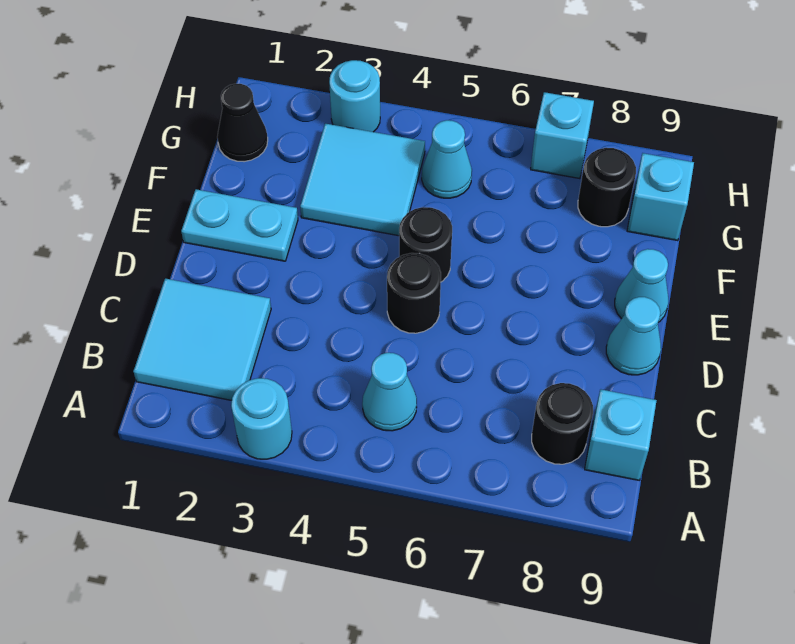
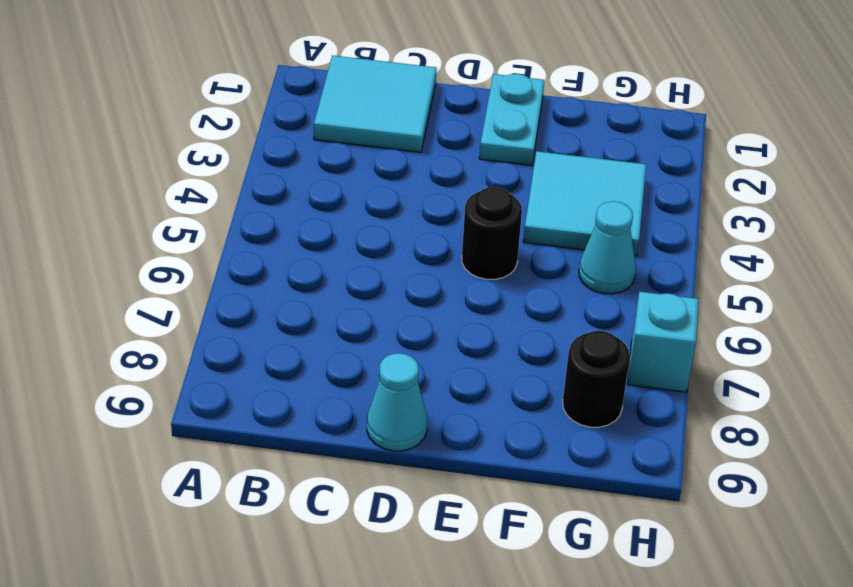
none -> cyan 1x1 round brick [231,378,292,459]
none -> cyan 1x1 cone [362,353,417,431]
none -> black 1x1 round brick [532,383,593,464]

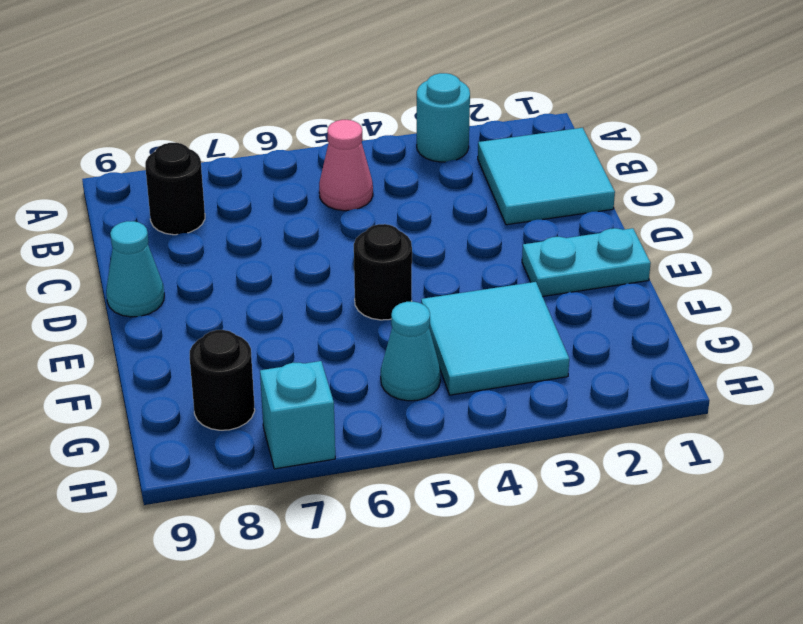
pink 1x1 cone [319,120,373,211] -> cyan 1x1 cone [362,353,417,431]
none -> cyan 1x1 brick [585,390,657,480]
none -> black 1x1 round brick [387,253,441,333]
none -> cyan 1x1 cone [615,249,668,322]

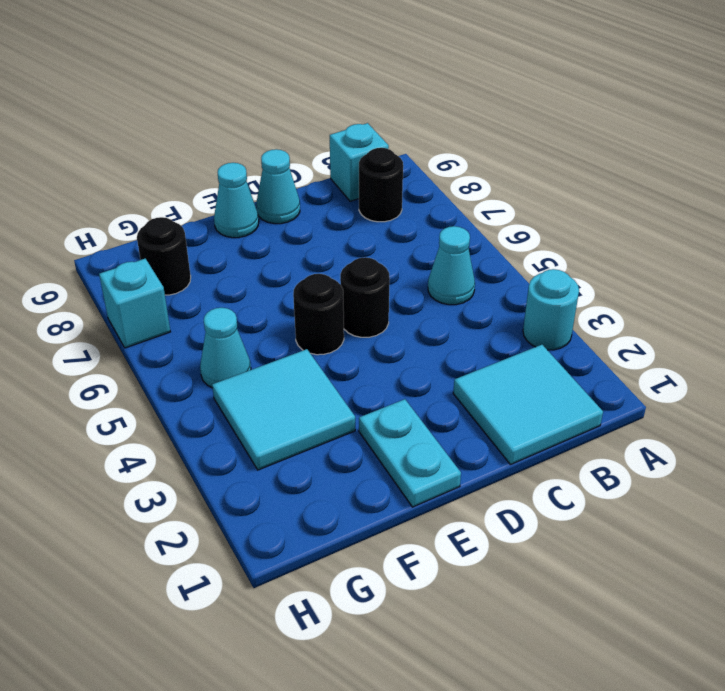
none -> black 1x1 cone [217,84,268,162]
none -> cyan 1x1 brick [627,153,694,241]
none -> cyan 1x1 round brick [329,60,380,132]

